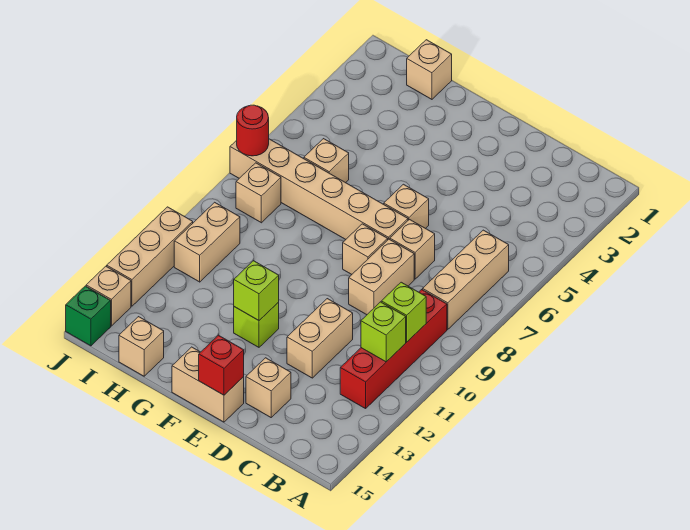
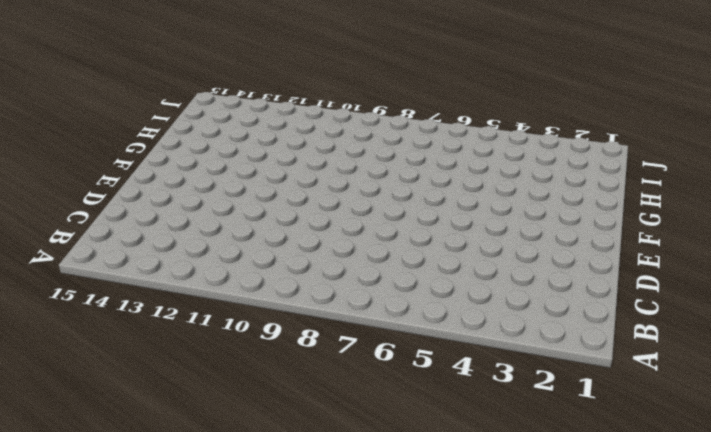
none -> tan 1x3 brick [423,230,509,329]
none -> red 1x4 brick [340,290,447,409]
none -> tan 1x1 brick [390,220,435,279]

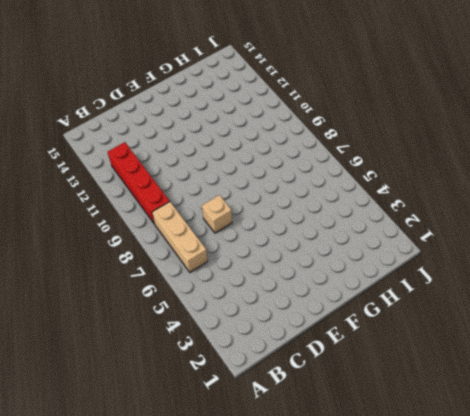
none -> tan 1x2 brick [349,239,414,315]
none -> tan 1x2 brick [287,299,353,378]
none -> tan 1x1 brick [246,358,291,417]

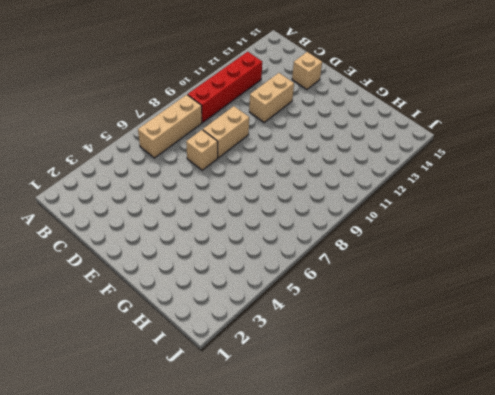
none -> tan 1x1 brick [384,184,429,229]
none -> tan 1x6 brick [230,139,408,239]
none -> tan 1x1 brick [343,224,388,274]

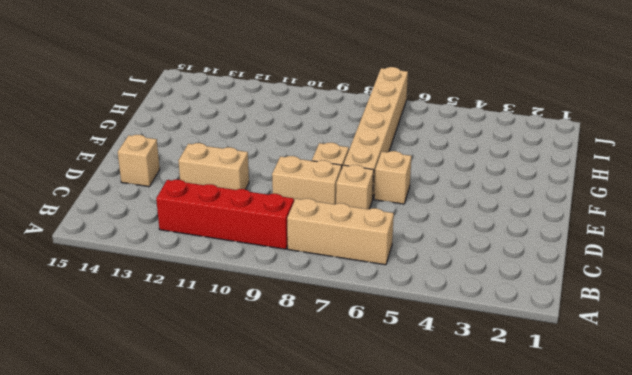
none -> tan 1x2 brick [172,347,244,422]
none -> lime 1x1 brick [234,302,279,347]
none -> tan 1x1 brick [407,40,452,99]

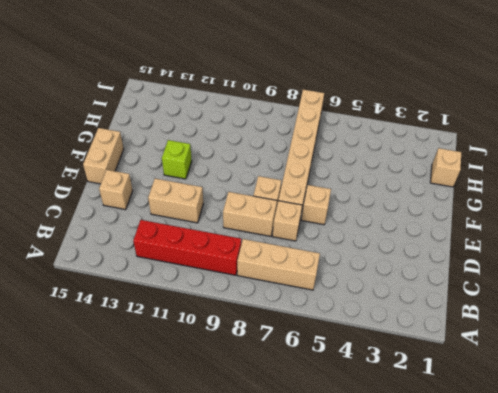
none -> tan 1x1 brick [304,139,349,183]
none -> tan 1x1 brick [119,317,164,376]
none -> tan 1x1 brick [236,163,281,223]

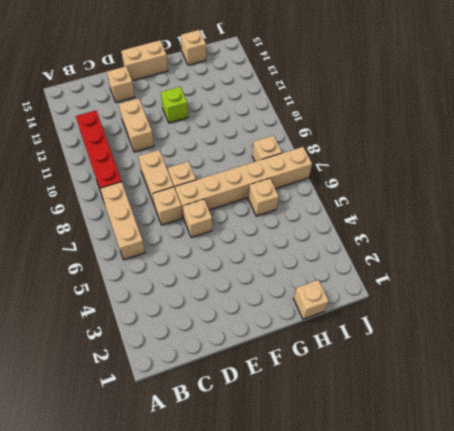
none -> tan 1x2 brick [174,202,240,282]
none -> tan 1x3 brick [107,207,193,306]
none -> tan 1x1 brick [86,266,131,326]

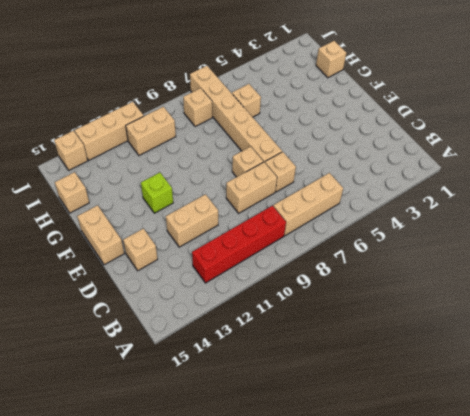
none -> tan 1x1 brick [384,184,429,229]
none -> green 1x1 brick [66,286,111,346]
none -> lime 1x1 brick [381,282,426,342]

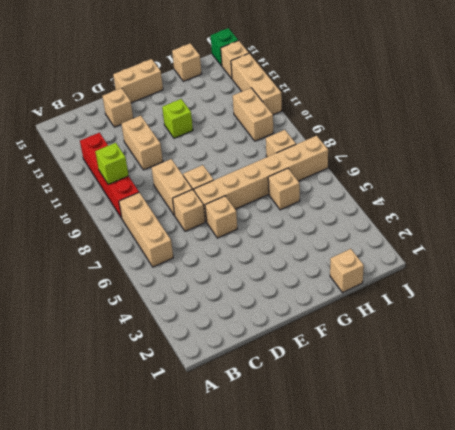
none -> lime 1x1 brick [361,302,406,362]
none -> red 1x1 brick [199,335,244,395]
none -> lime 1x1 brick [234,261,279,320]

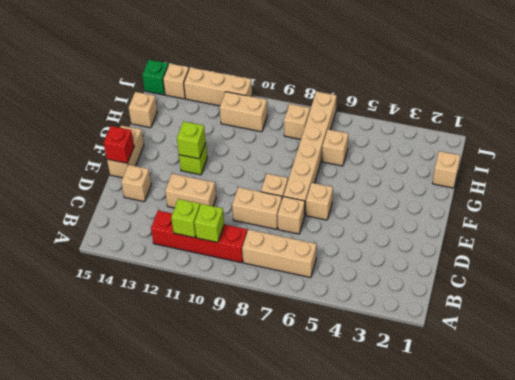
none -> red 1x1 round brick [237,105,269,156]

